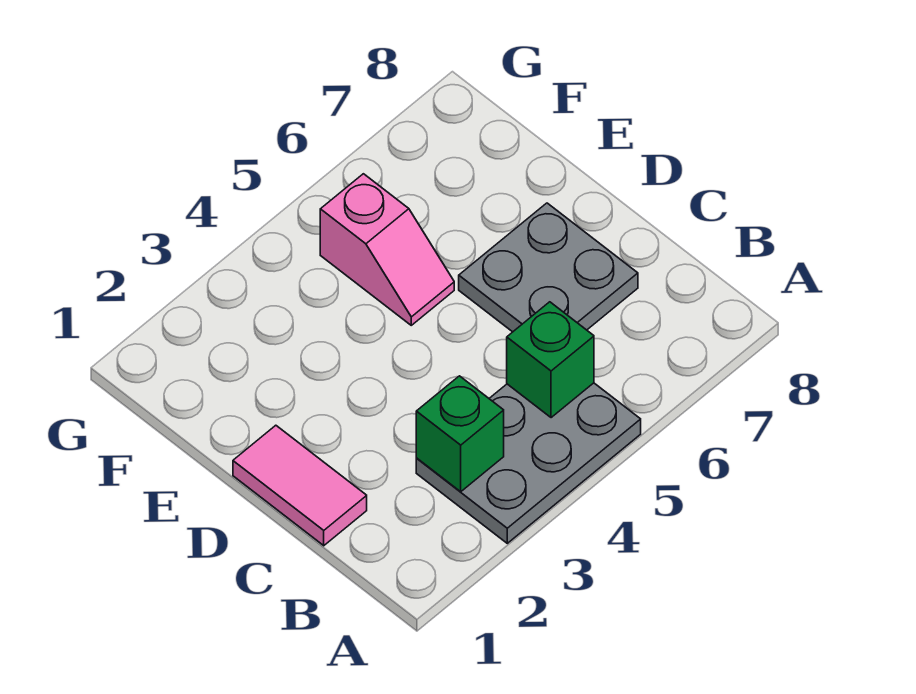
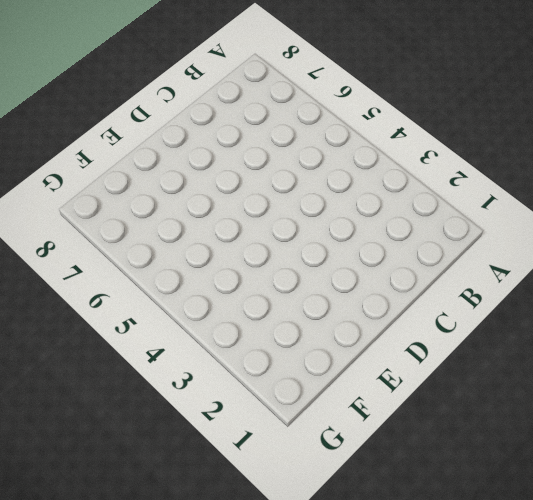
none -> grey 2x3 plate [416,383,641,543]
none -> pink 1x2 tile [233,425,367,546]

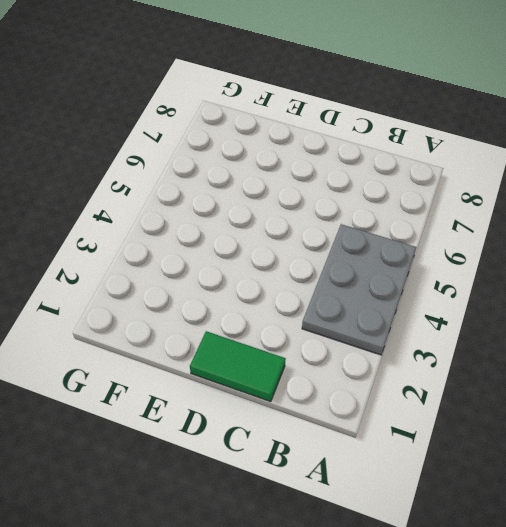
green 1x2 tile [190,331,286,402] -> pink 1x2 tile [233,425,367,546]
none -> grey 2x2 plate [459,203,638,332]
none -> pink 1x2 slope [320,174,454,325]

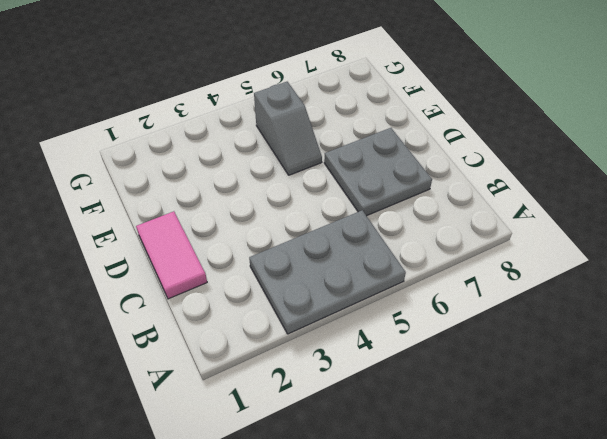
grey 1x2 slope [254,82,322,175] -> pink 1x2 slope [320,174,454,325]
none -> green 1x1 brick [416,376,504,492]
none -> green 1x1 brick [507,302,594,418]

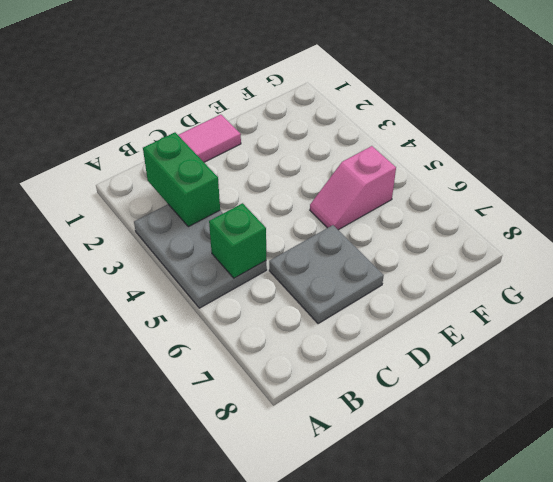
green 1x2 brick [143,133,220,227] -> green 1x1 brick [416,376,504,492]

